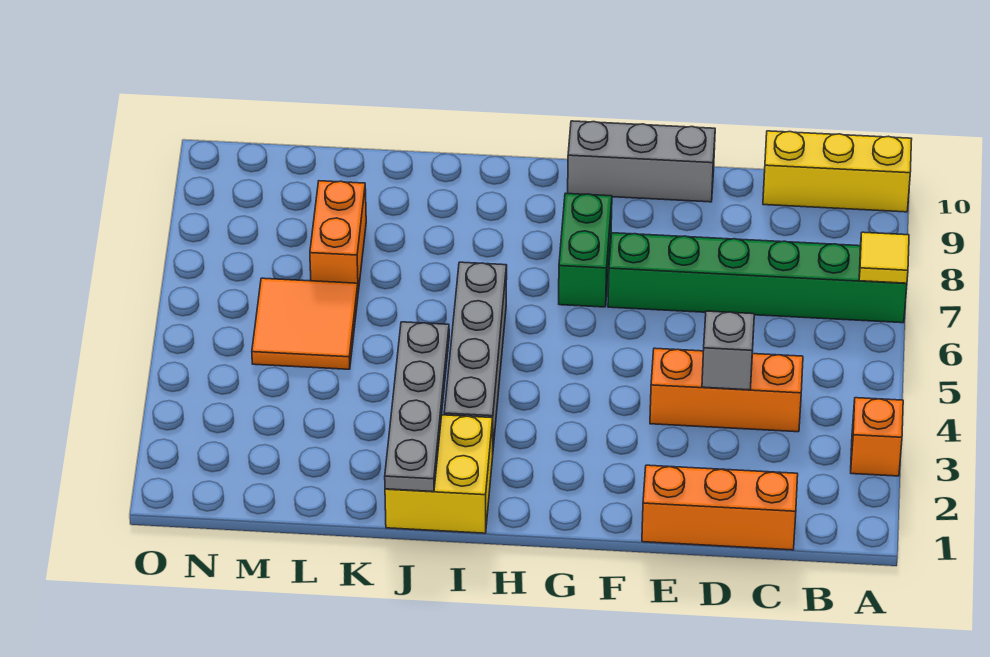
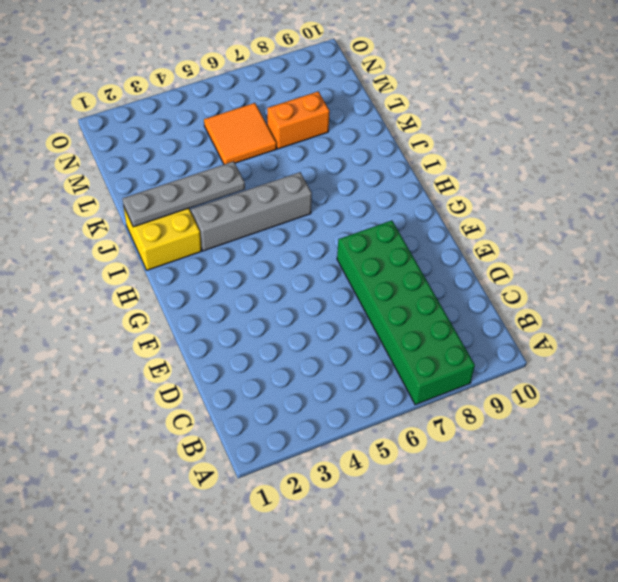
green 2x6 brick [337,220,475,405] -> green 1x6 brick [608,233,907,323]
none -> orange 1x1 brick [851,398,903,476]
none -> yellow 1x3 brick [763,131,912,212]
none -> orange 1x3 brick [642,465,798,550]

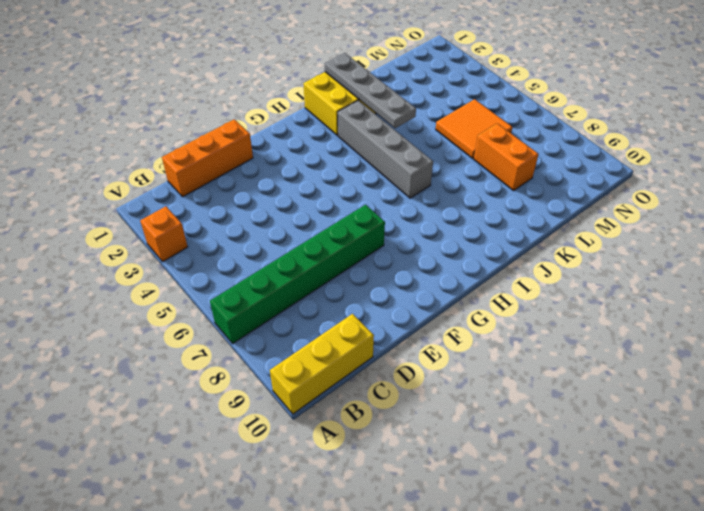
none -> orange 1x3 brick [650,348,803,432]
none -> grey 1x3 brick [568,121,715,202]
none -> green 1x2 brick [559,193,612,307]

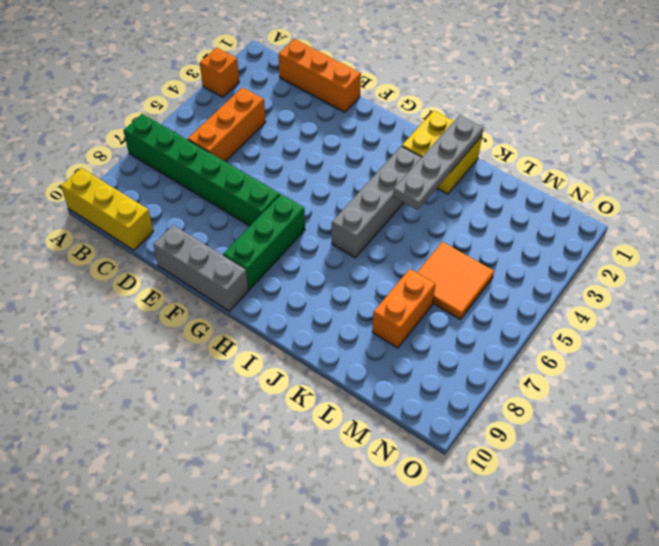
orange 1x3 brick [188,87,266,161] -> orange 1x3 brick turned to [650,348,803,432]
green 1x3 brick [223,194,305,290] -> green 1x2 brick [559,193,612,307]
none -> yellow 1x1 tile [859,232,909,283]
none -> grey 1x1 brick [702,311,754,390]

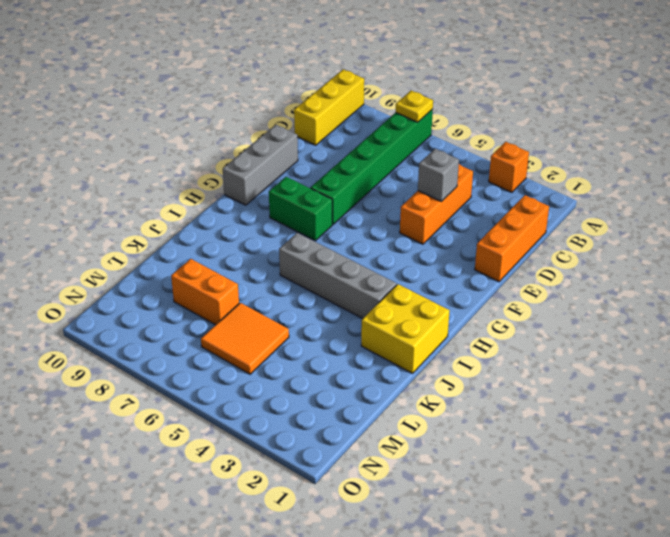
yellow 1x1 plate [396,91,433,122] -> yellow 1x1 tile [859,232,909,283]
none -> grey 1x4 plate [385,322,449,492]

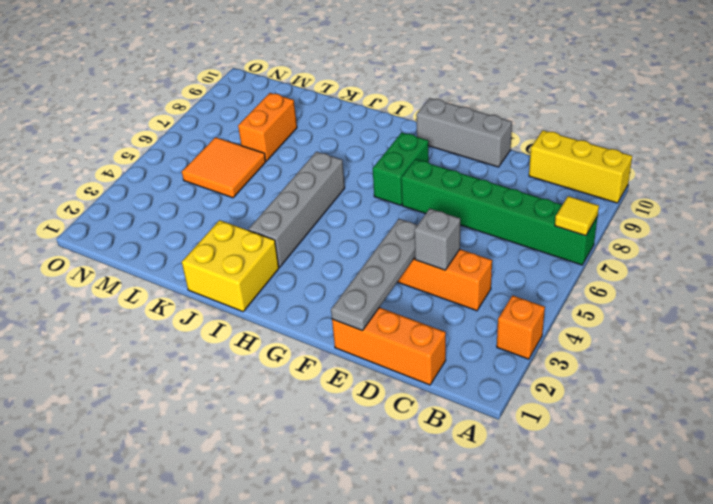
grey 1x4 plate [331,219,417,331] -> grey 1x4 plate moved to [385,322,449,492]

